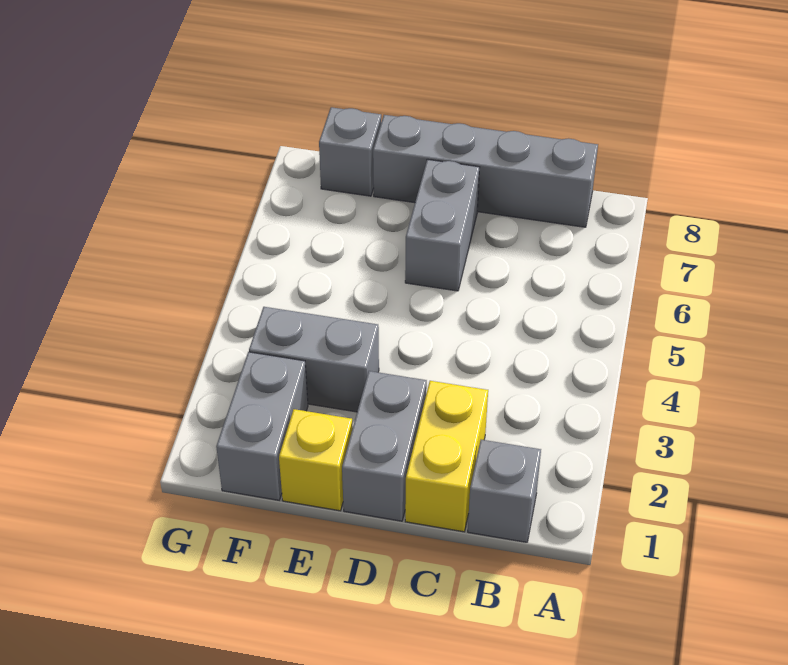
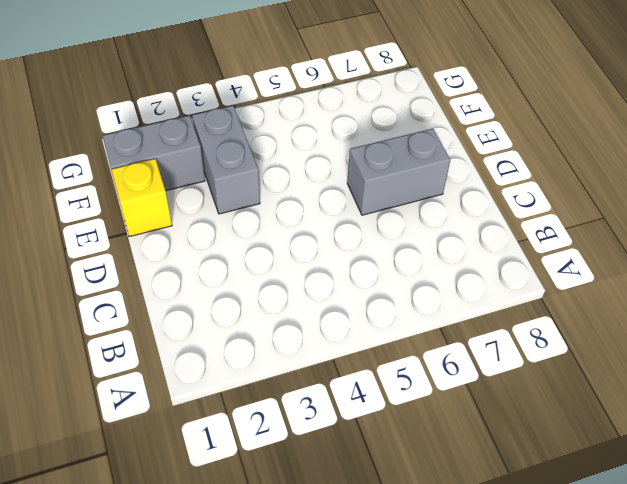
none -> grey 1x1 brick [468,440,541,542]
none -> grey 1x4 brick [373,115,598,227]

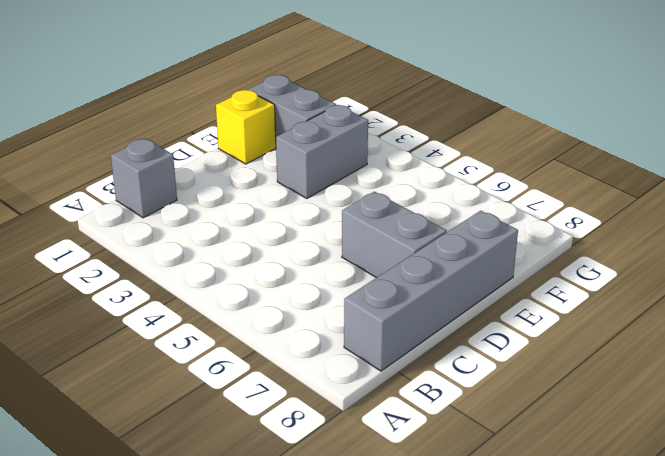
none -> yellow 1x2 brick [405,381,488,532]
none -> grey 1x2 brick [342,371,427,521]

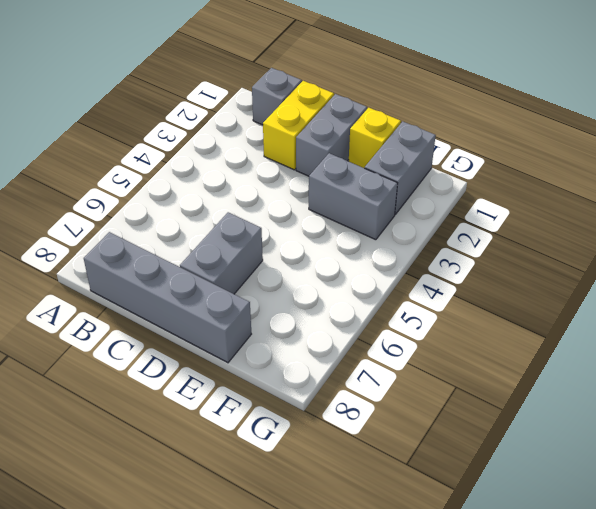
none -> grey 1x1 brick [319,107,381,196]

